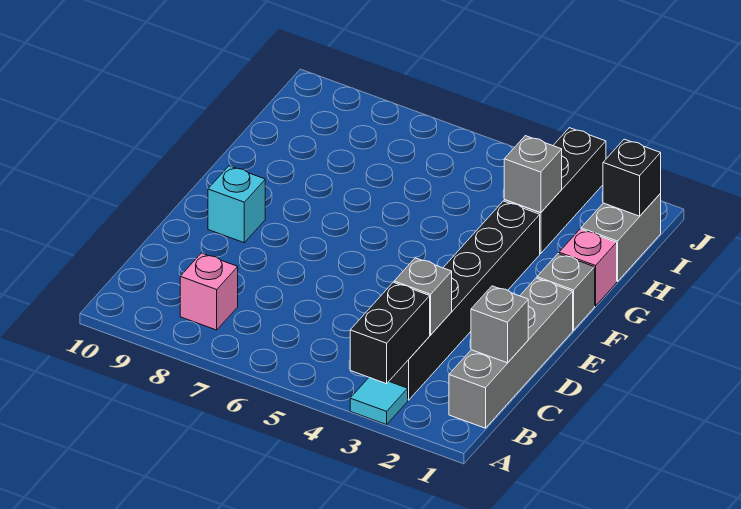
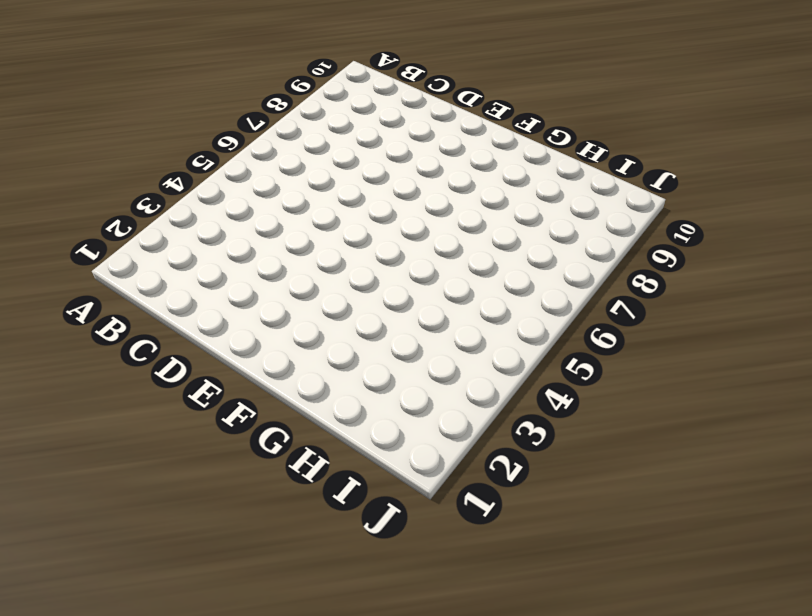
none -> cyan 1x1 tile [350,378,408,425]
none -> grey 1x4 brick [449,278,573,428]
none -> black 1x6 brick [389,201,540,400]

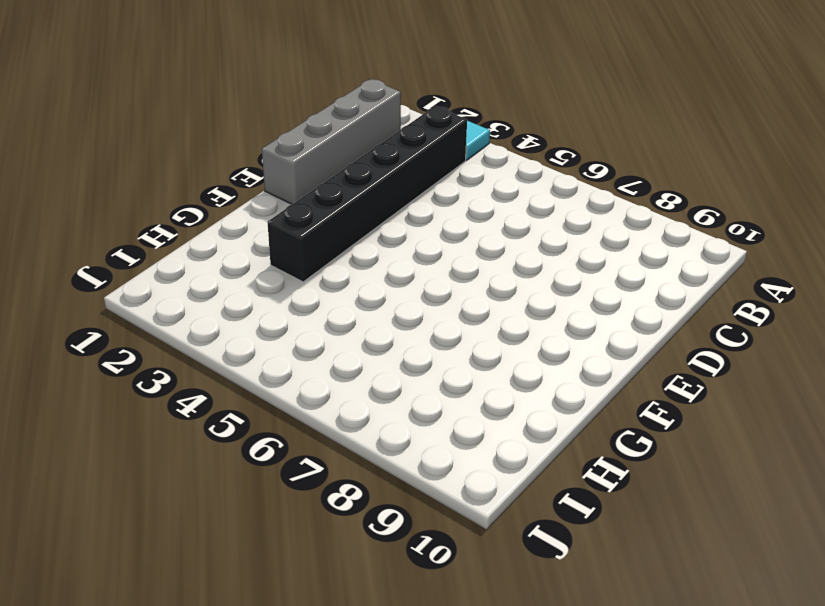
none -> pink 1x1 brick [180,253,238,330]
none -> cyan 1x1 brick [208,166,265,243]
none -> grey 1x1 brick [537,254,595,330]

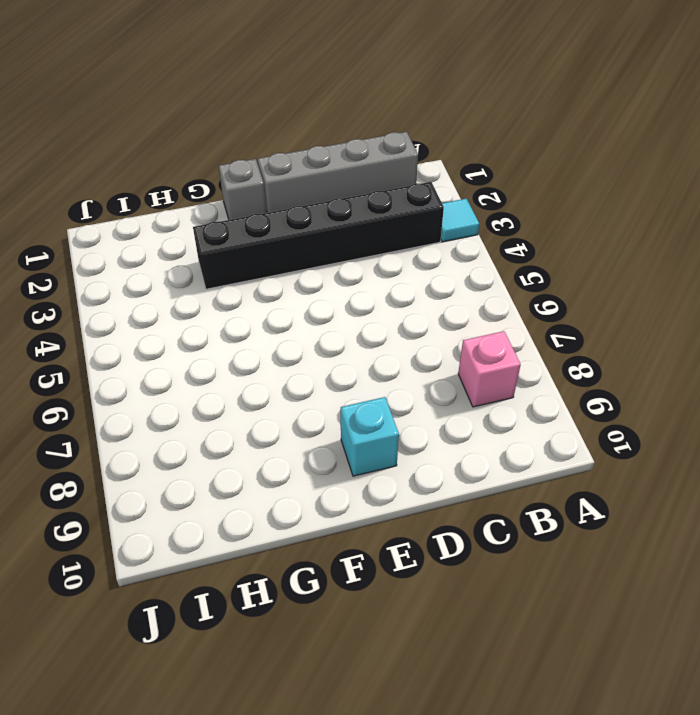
none -> pink 1x1 brick [559,229,617,306]
none -> grey 1x2 brick [581,194,661,282]
none -> black 1x3 brick [504,128,606,254]

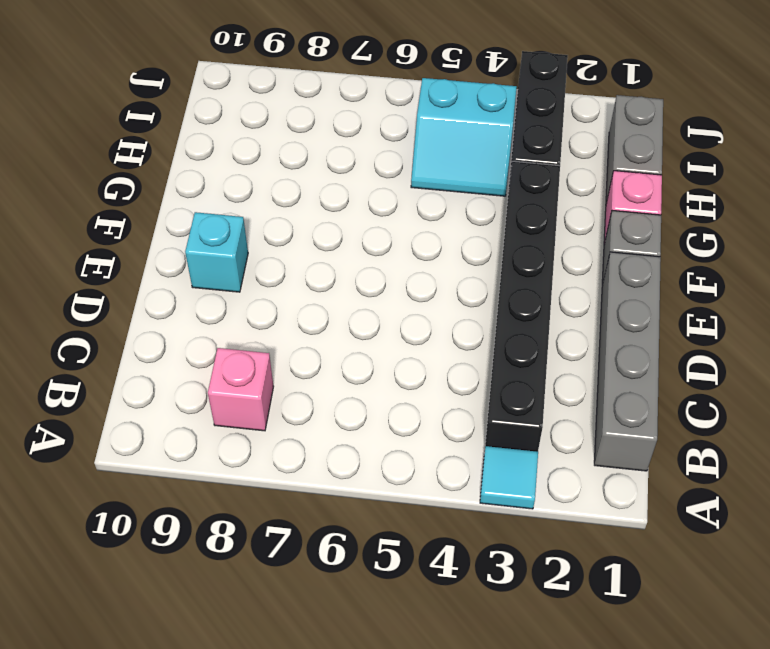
cyan 2x2 slope [411,78,517,196] -> none
none -> black 1x2 brick [350,282,430,384]
none -> grey 1x1 brick [471,286,528,363]
none -> grey 1x1 brick [394,258,452,335]

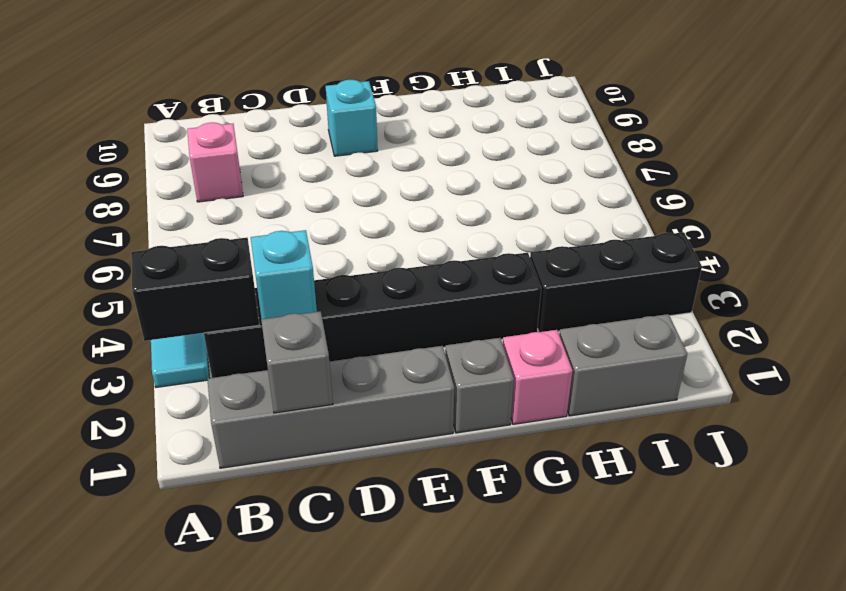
cyan 1x1 brick [251,230,317,319] -> grey 1x1 brick [394,258,452,335]
none -> grey 1x1 brick [504,136,562,213]
none -> black 1x1 brick [603,139,661,216]

